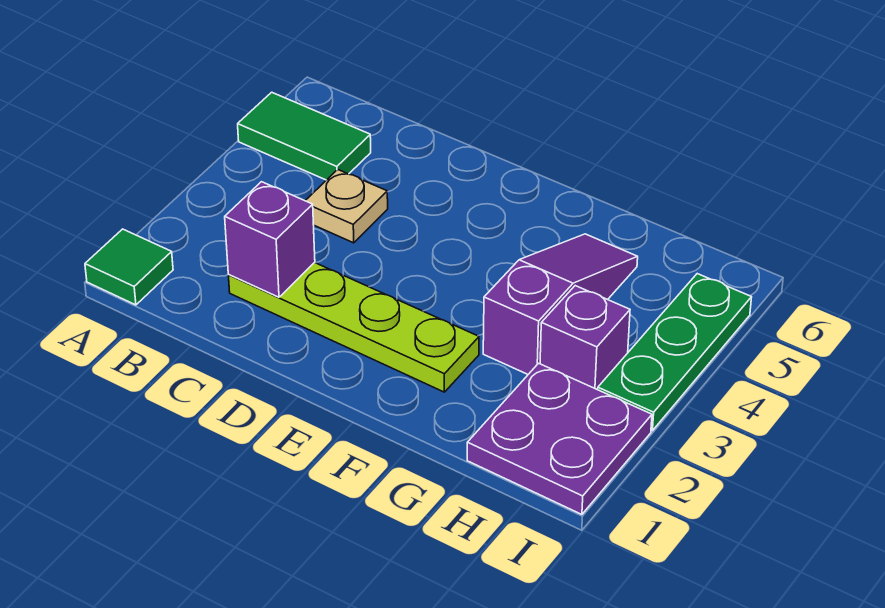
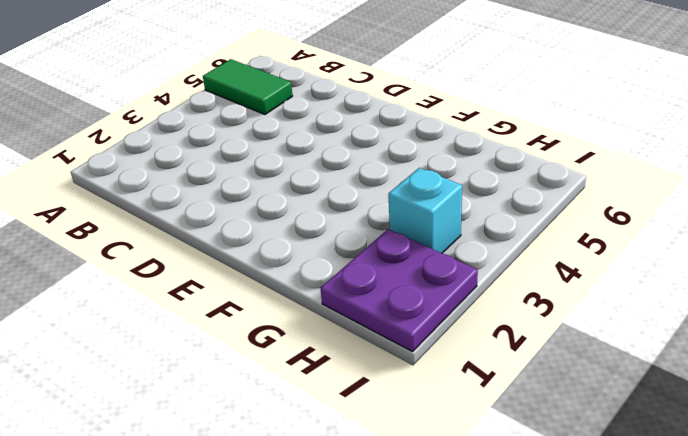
cyan 1x1 brick [389,168,462,253] -> purple 1x1 brick [540,286,630,390]
none -> green 1x1 tile [85,229,173,305]
none -> lime 1x4 plate [228,262,479,392]

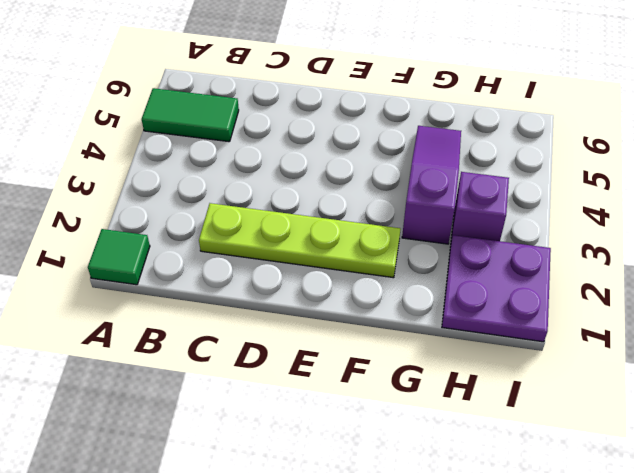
none -> tan 1x1 plate [305,170,388,243]
none -> green 1x3 plate [598,274,752,431]

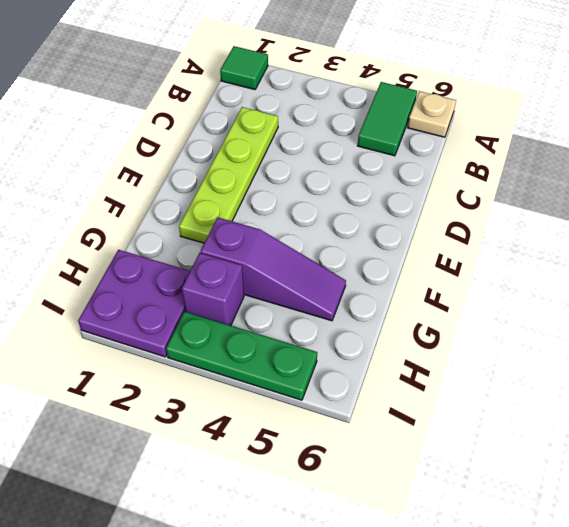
tan 1x1 plate [408,91,456,137] -> tan 1x1 plate moved to [305,170,388,243]
none -> purple 1x1 brick [225,182,315,297]

